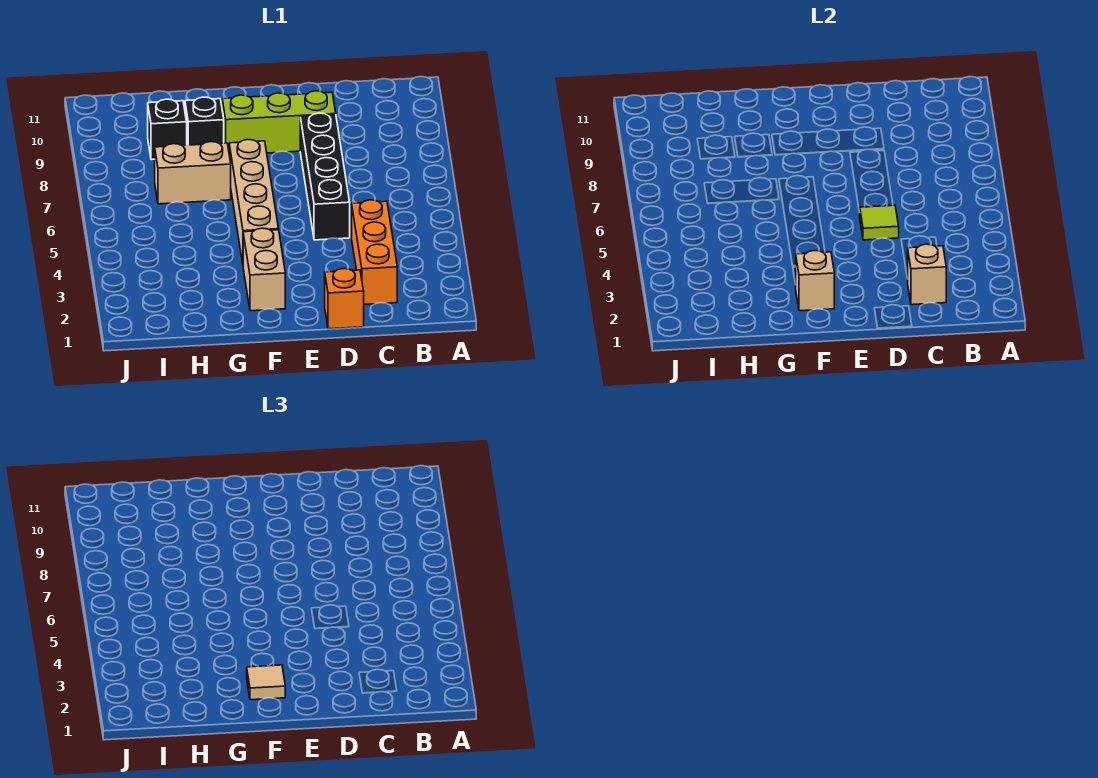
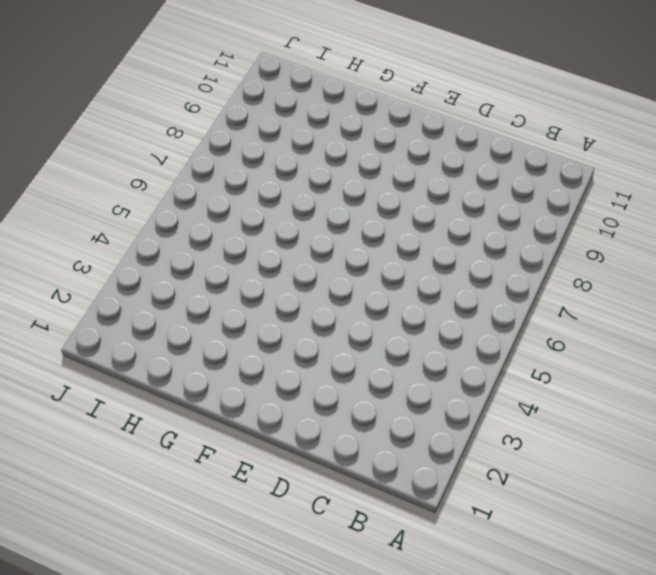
none -> orange 1x3 brick [352,200,397,304]
none -> orange 1x1 brick [325,269,364,329]
none -> black 1x4 brick [300,113,350,240]

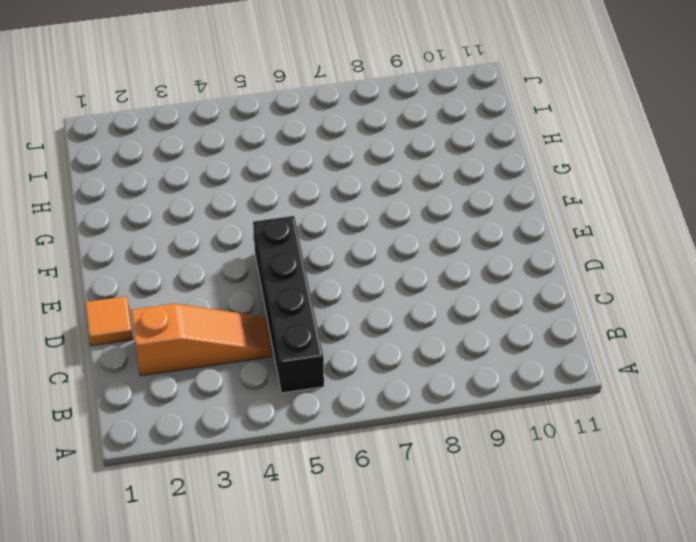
black 1x4 brick [253,216,324,393] -> black 1x4 brick turned to [300,113,350,240]
orange 1x3 slope [131,303,272,376] -> orange 1x3 brick [352,200,397,304]
orange 1x1 tile [85,296,133,346] -> orange 1x1 brick [325,269,364,329]
none -> lime 1x3 brick [222,91,336,153]
none -> tan 1x2 brick [243,228,285,311]
none -> tan 1x4 brick [229,139,279,263]

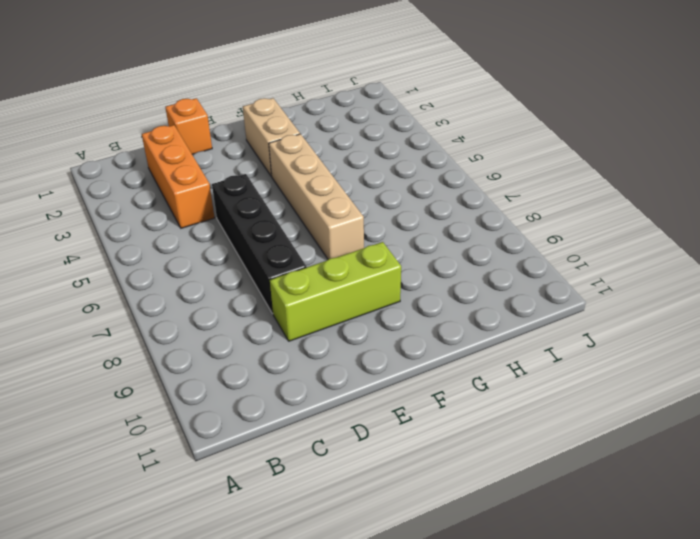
none -> tan 1x2 brick [155,142,231,204]
none -> black 1x1 brick [185,97,224,145]
none -> black 1x1 brick [148,99,187,160]

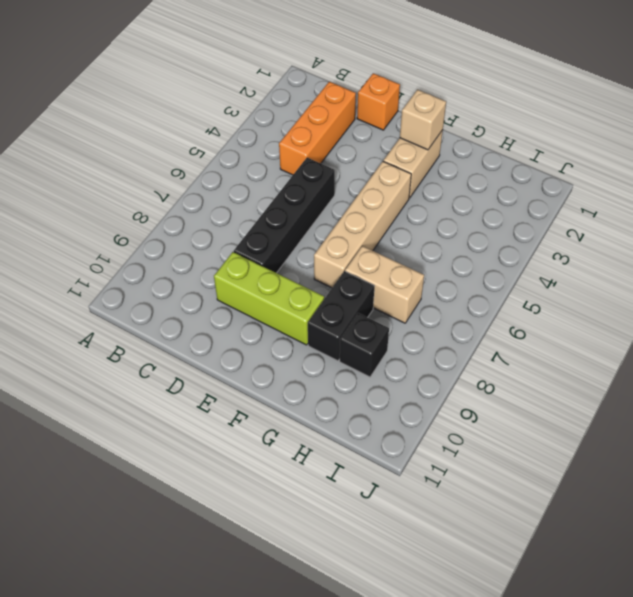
black 1x2 brick [308,271,374,361] -> black 1x1 brick [185,97,224,145]
none -> tan 1x1 brick [908,244,946,305]
none -> lime 1x1 tile [859,205,899,240]
none -> tan 1x1 tile [247,665,285,700]

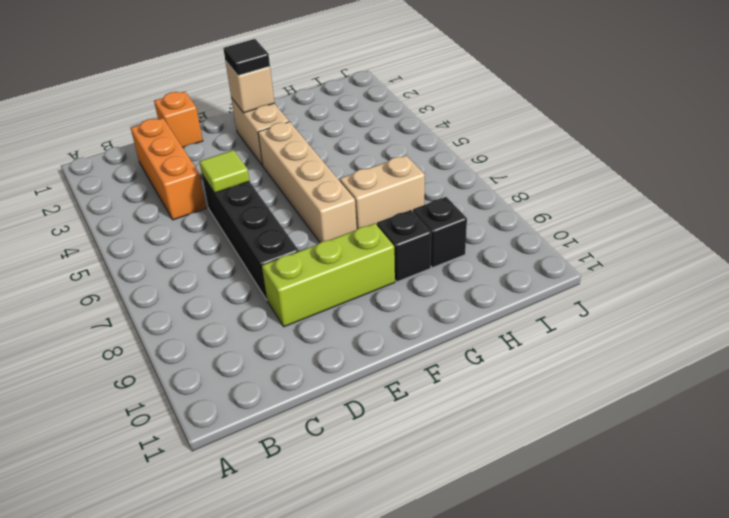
black 1x1 tile [223,39,270,76] -> tan 1x1 tile [247,665,285,700]
none -> tan 1x1 brick [908,244,946,305]

